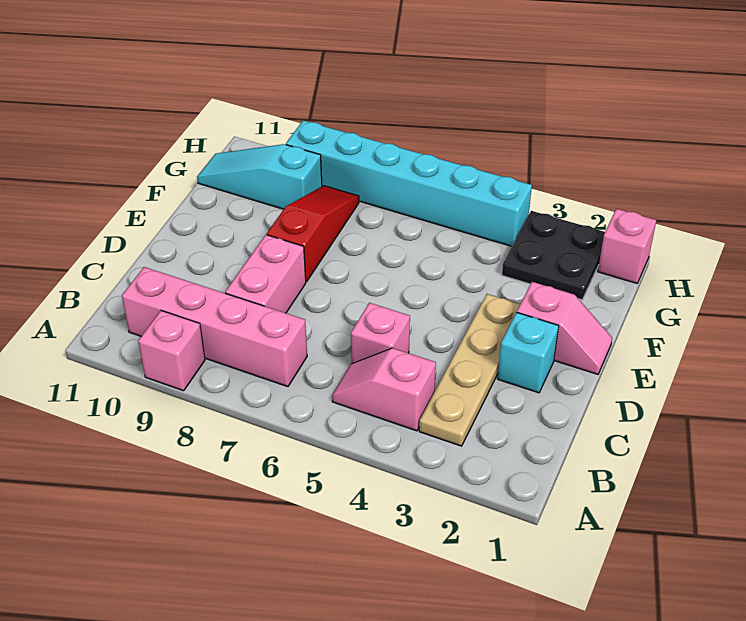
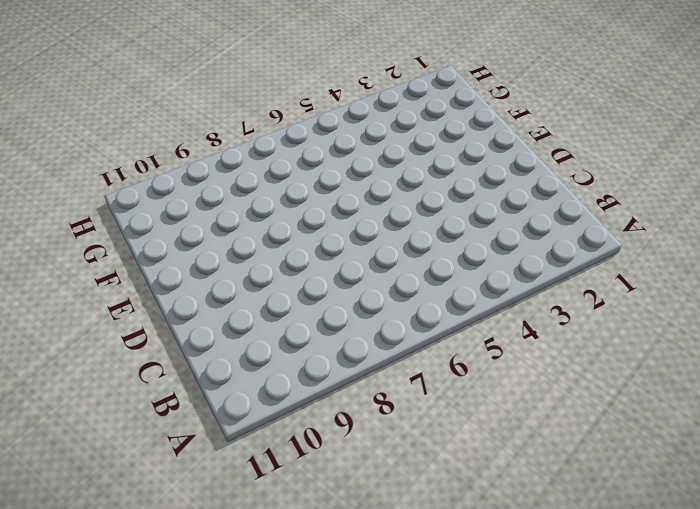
none -> pink 1x1 brick [138,311,205,391]
none -> tan 1x4 plate [419,294,520,446]
none -> pink 1x2 slope [332,348,436,431]

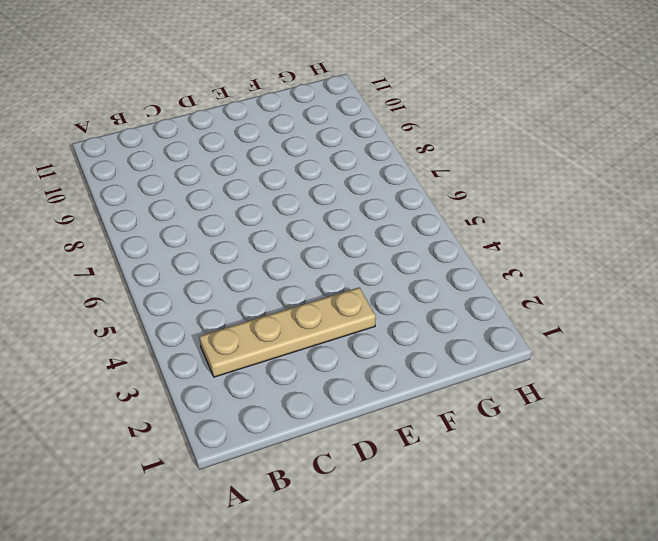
none -> pink 1x1 brick [138,311,205,391]
none -> pink 1x2 slope [332,348,436,431]
none -> pink 1x4 brick [122,267,307,387]

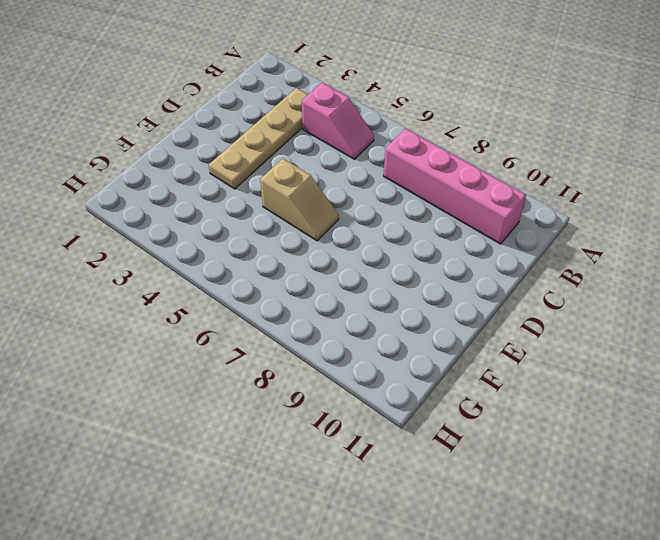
tan 1x2 slope [260,159,339,241] -> none
none -> pink 1x1 brick [138,311,205,391]
none -> pink 1x1 brick [351,303,410,363]
none -> pink 1x2 brick [225,235,306,313]

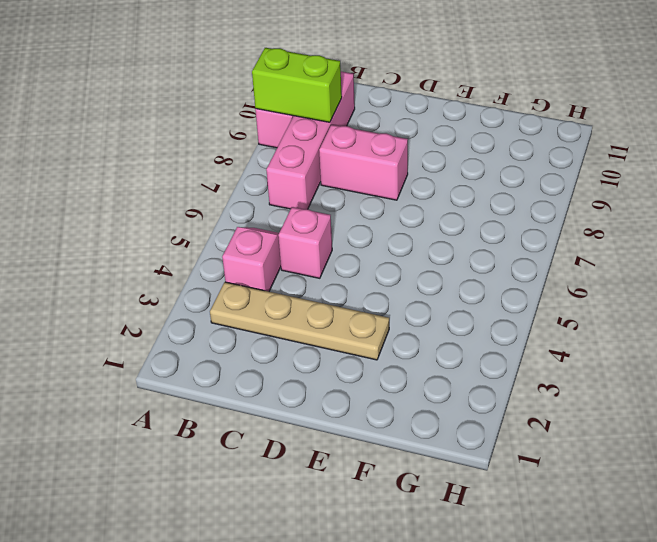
lime 1x2 brick [252,48,342,122] -> none
none -> cyan 1x1 brick [498,312,559,393]
none -> pink 1x2 slope [517,282,612,374]
none -> red 1x3 slope [267,186,359,282]

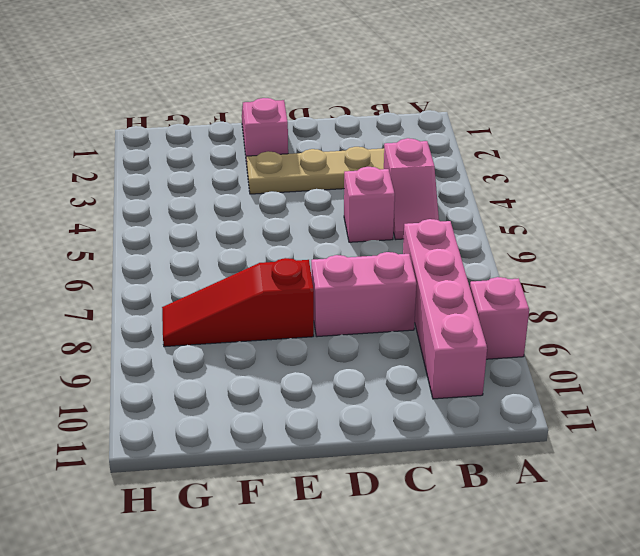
none -> cyan 1x1 brick [498,312,559,393]
none -> black 2x2 plate [502,211,605,300]
none -> cyan 1x3 slope [197,144,322,209]

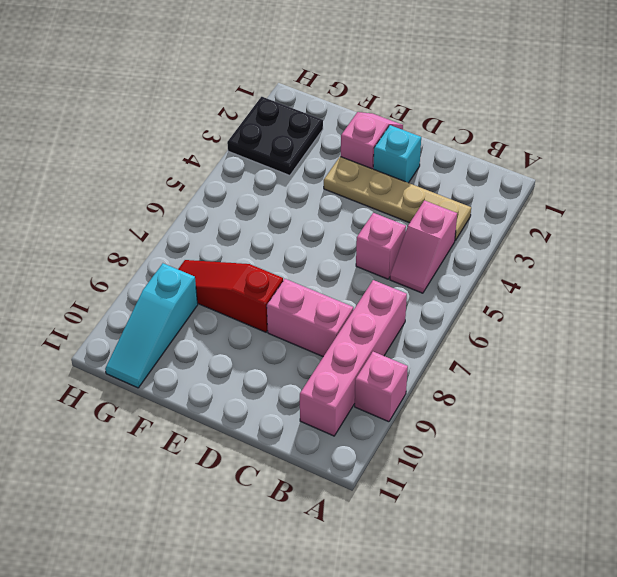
none -> pink 1x1 brick [598,209,656,283]
none -> cyan 1x6 brick [286,120,532,246]

